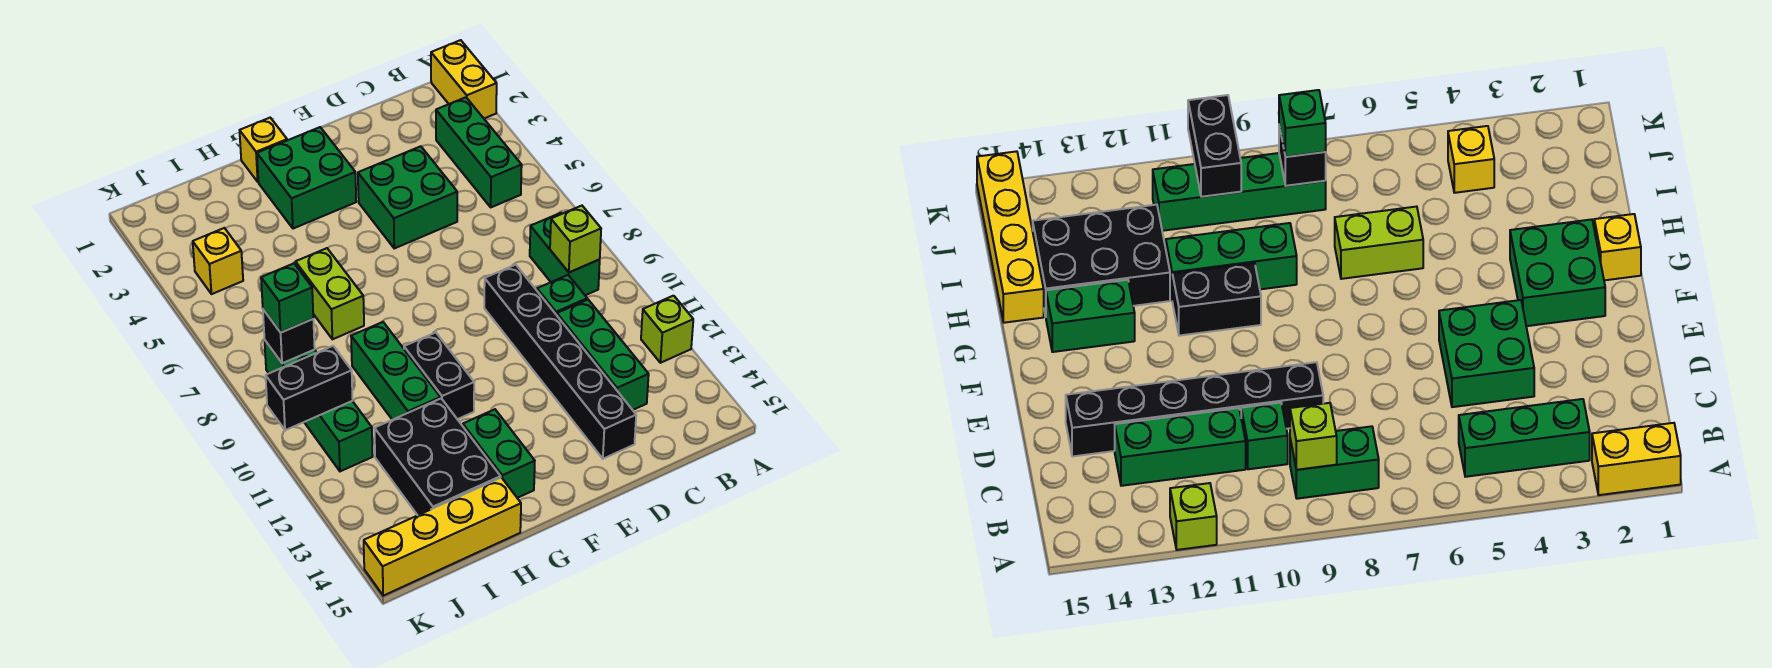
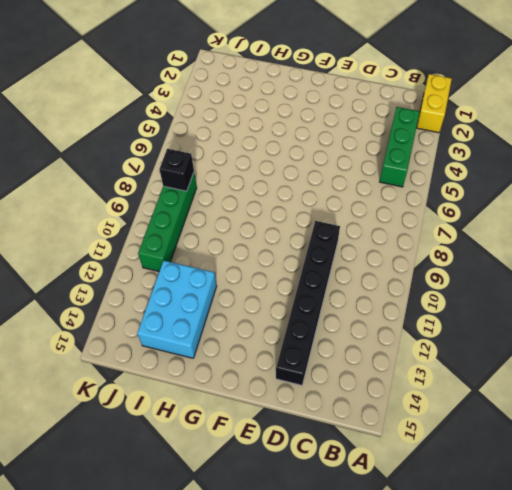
cyan 2x3 brick [137,261,217,358] -> black 2x3 brick [374,398,501,515]
none -> lime 1x1 brick [641,296,693,363]
none -> green 1x2 brick [530,213,600,295]
none -> green 1x1 brick [537,275,587,315]

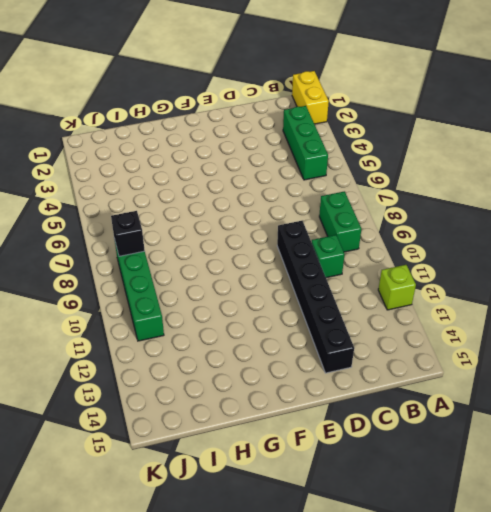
none -> green 1x3 brick [557,300,649,410]
none -> green 2x2 brick [358,146,457,248]
none -> green 2x2 brick [257,127,356,229]

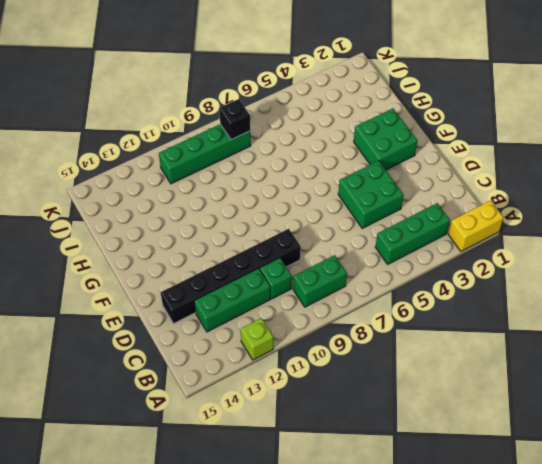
none -> yellow 1x1 brick [240,118,287,182]
none -> black 1x2 brick [404,333,474,419]
none -> green 1x2 brick [463,409,535,498]

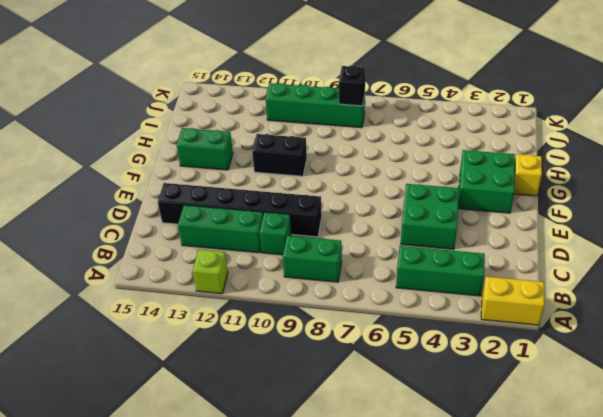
none -> lime 1x2 brick [295,248,364,339]
none -> green 1x3 brick [351,322,440,420]
none -> black 2x3 brick [374,398,501,515]

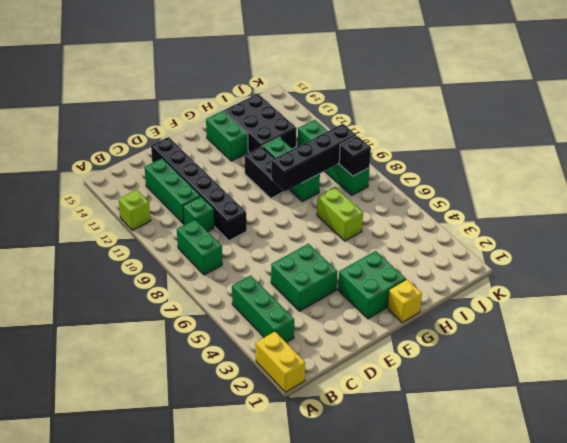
black 1x4 brick [271,124,356,192] -> none
none -> yellow 1x4 brick [364,478,521,596]
none -> yellow 1x1 brick [193,228,243,294]
none -> lime 1x1 brick [550,206,601,272]

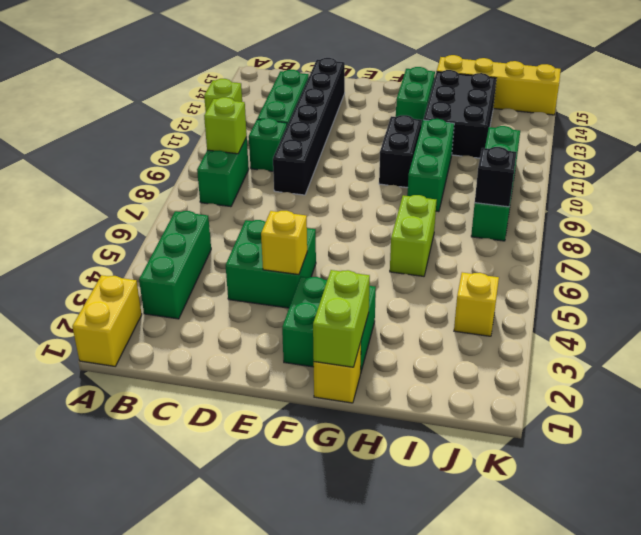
yellow 1x1 brick [261,211,307,275] -> none
lime 1x2 brick [313,270,370,367] -> none
none -> black 1x2 brick [266,346,353,430]
none -> green 1x1 brick [261,264,313,332]

